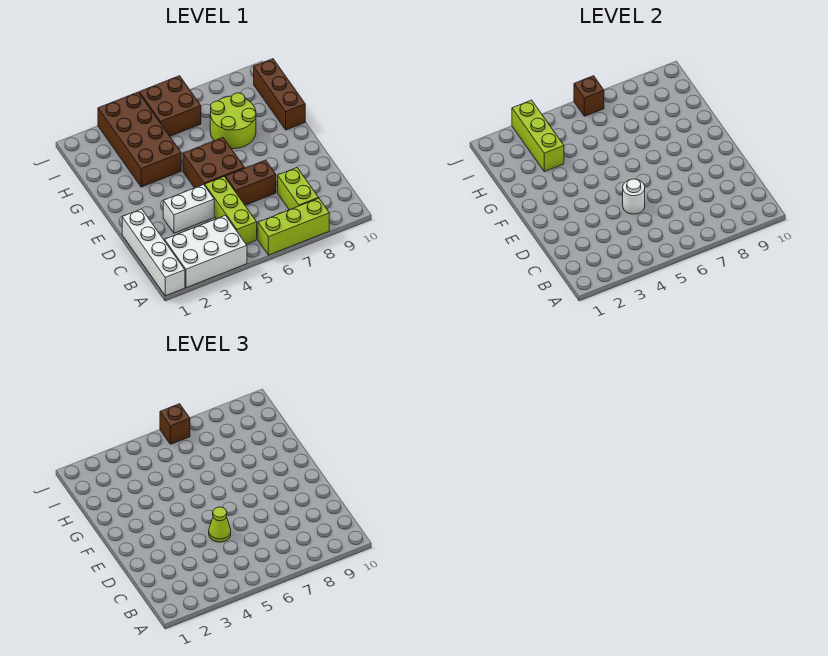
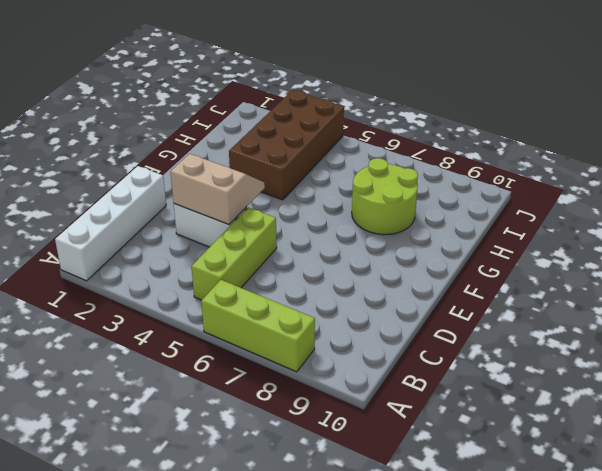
tan 2x2 slope [171,154,265,225] -> none
none -> white 2x3 brick [165,215,247,288]
none -> lime 1x2 brick [278,167,318,210]
none -> brown 1x2 brick [225,160,276,205]

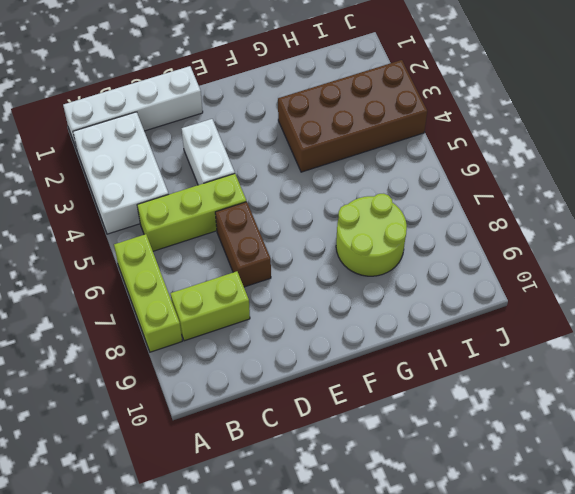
none -> brown 2x2 brick [183,138,244,188]
none -> brown 1x3 brick [254,59,305,130]
none -> brown 2x2 brick [139,76,201,136]

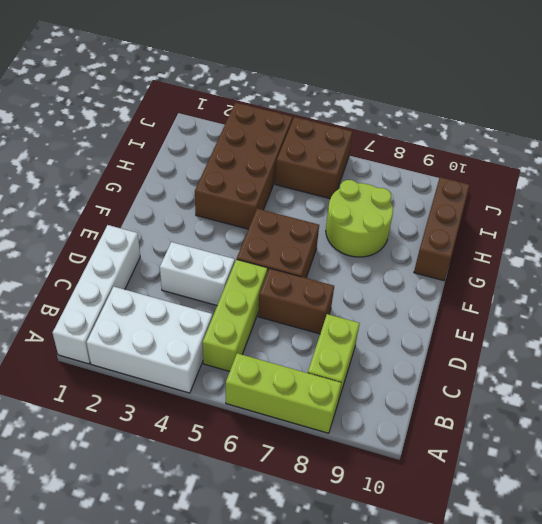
none -> white 1x1 round brick [623,179,645,214]
none -> lime 1x3 brick [512,100,564,172]
none -> brown 1x1 brick [574,76,604,116]

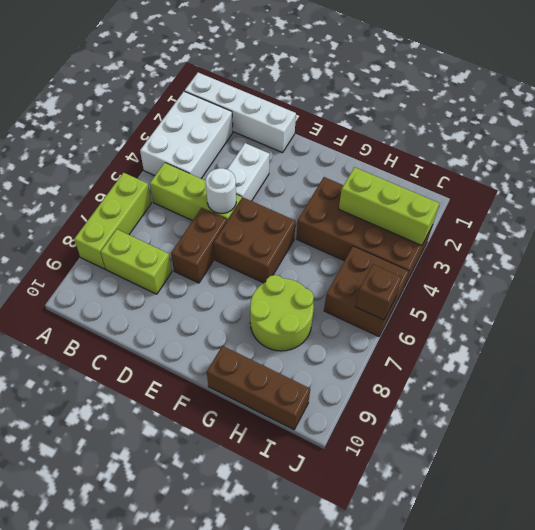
none -> lime 1x1 cone [209,507,231,542]
none -> brown 1x1 brick [160,404,190,444]

